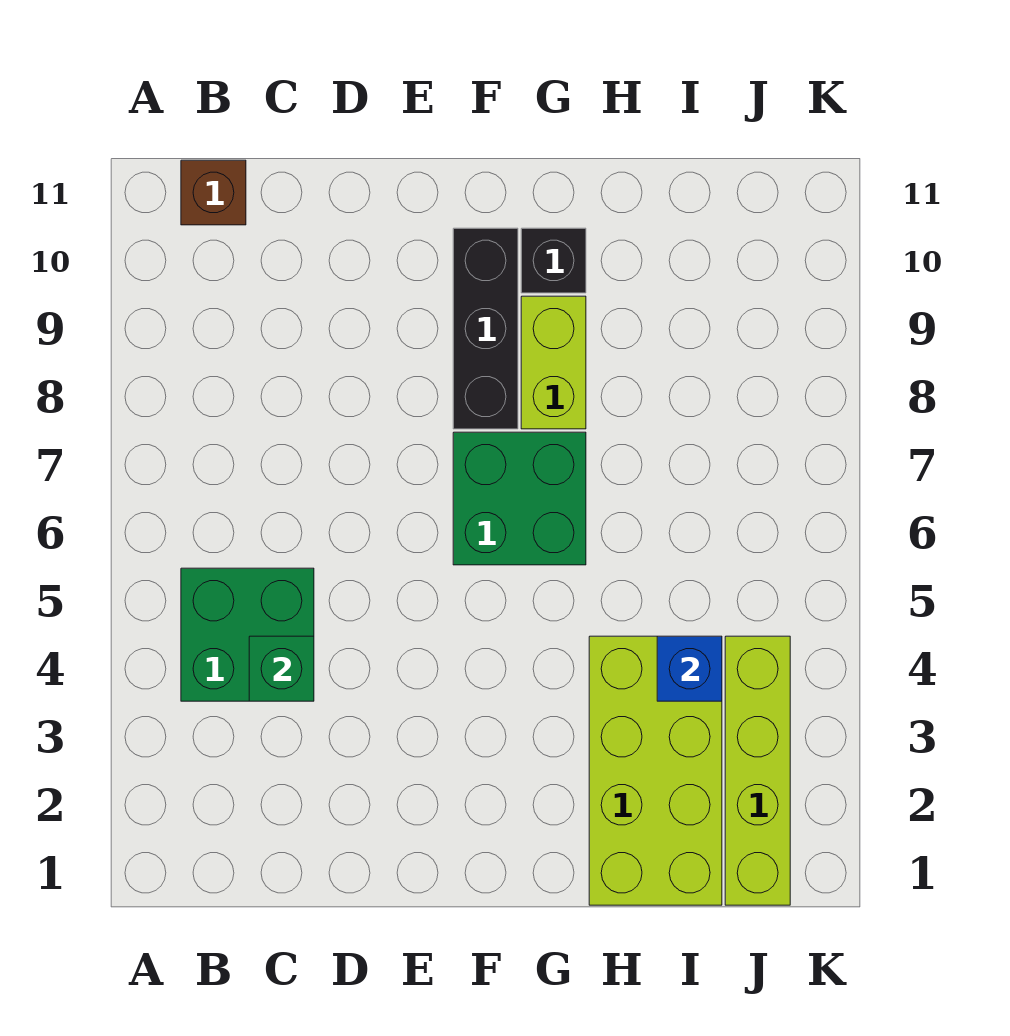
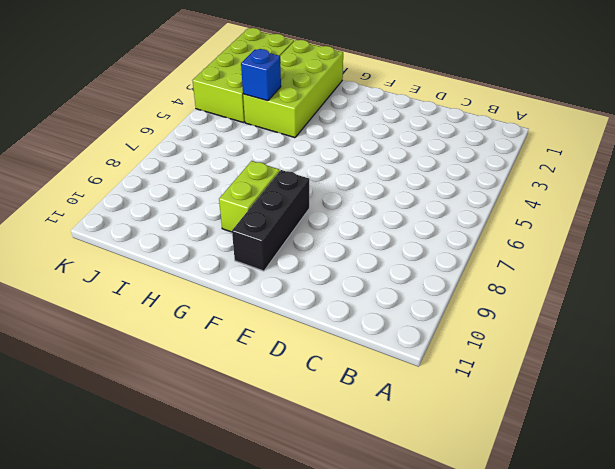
lime 2x4 brick [192,28,294,123] -> lime 1x4 brick [725,636,790,905]
none -> green 2x2 brick [181,568,314,701]
none -> brown 1x1 brick [181,160,246,225]

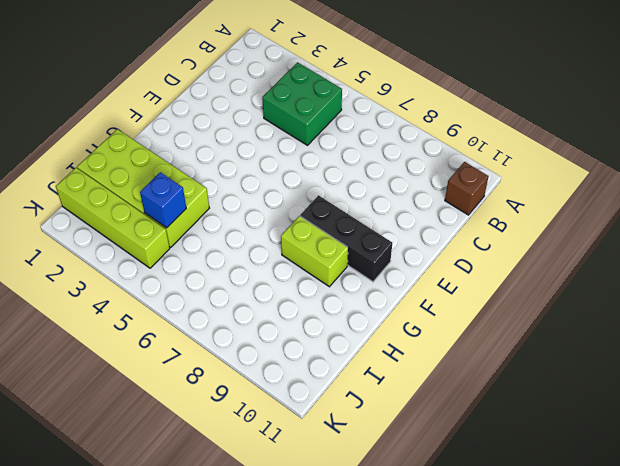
none -> green 2x2 brick [453,432,586,565]
none -> black 1x1 brick [521,228,586,293]

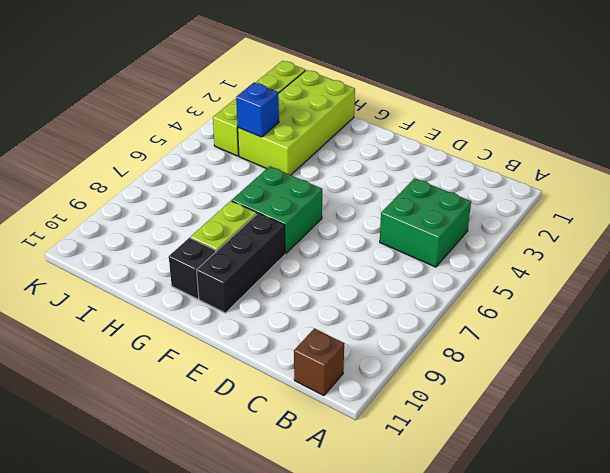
none -> green 1x1 brick [249,636,314,701]

